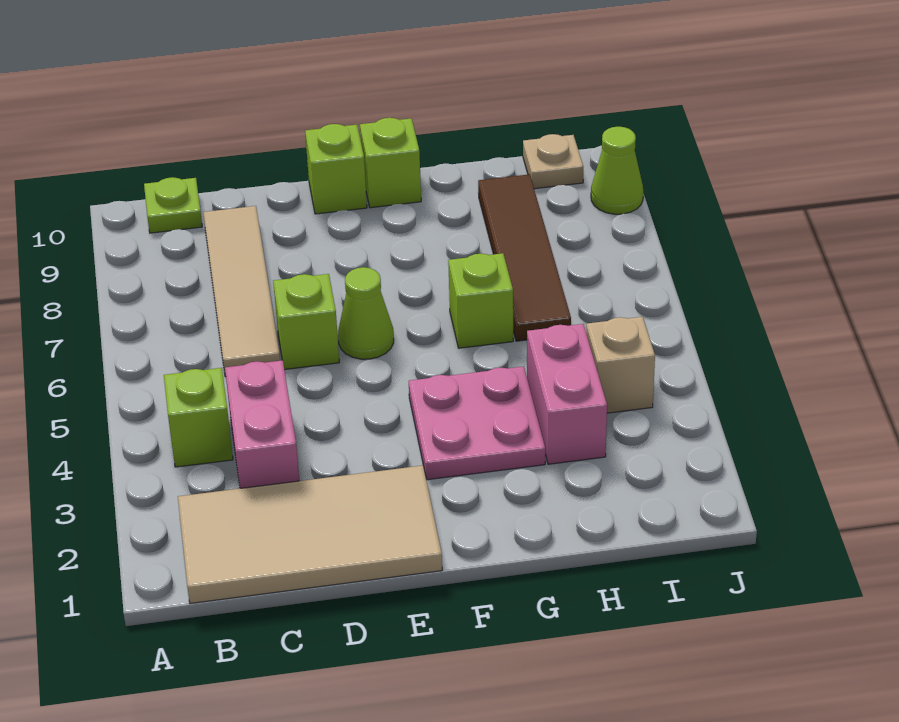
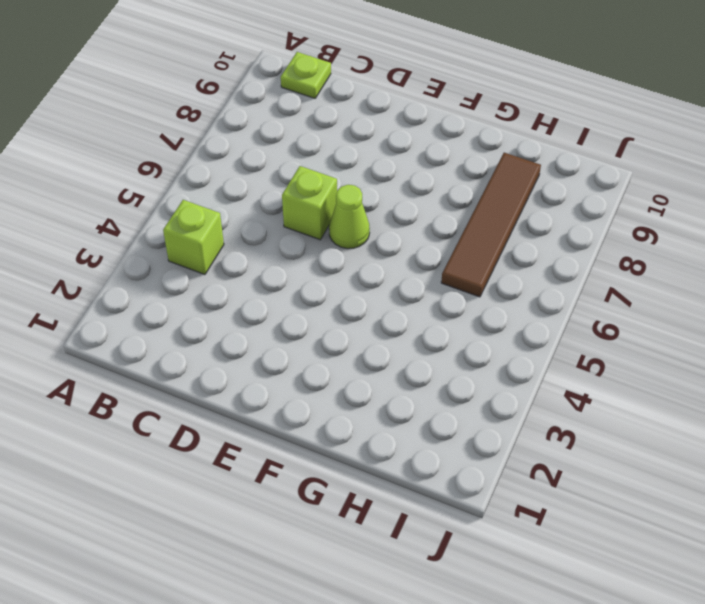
none -> tan 2x4 tile [178,466,442,604]
none -> pink 1x2 brick [225,360,299,488]
none -> tan 1x4 tile [203,206,280,377]

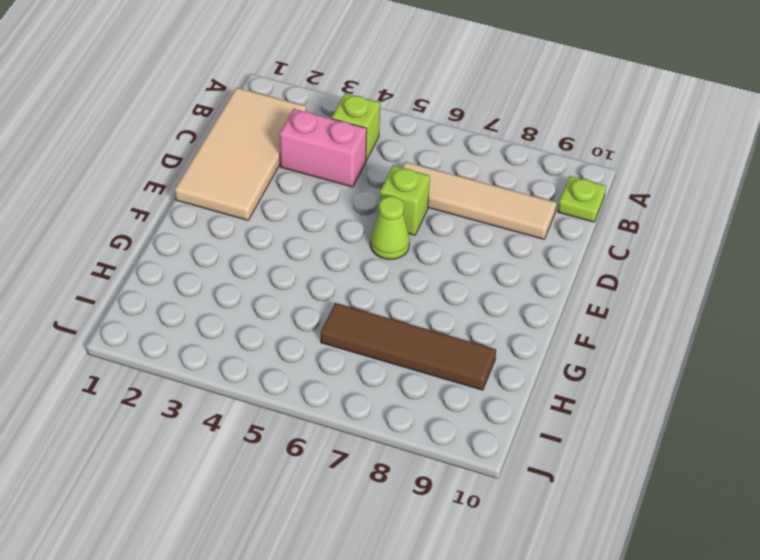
none -> lime 1x1 brick [305,124,367,214]
none -> pink 2x2 plate [409,366,545,480]
none -> lime 1x1 brick [360,118,421,208]

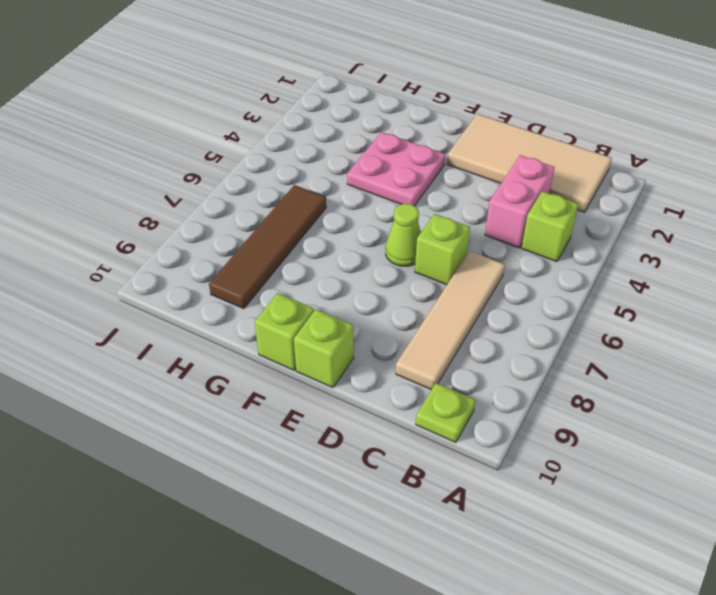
none -> lime 1x1 brick [448,253,513,348]
none -> pink 1x2 brick [527,324,607,464]
none -> tan 1x1 brick [586,317,655,413]

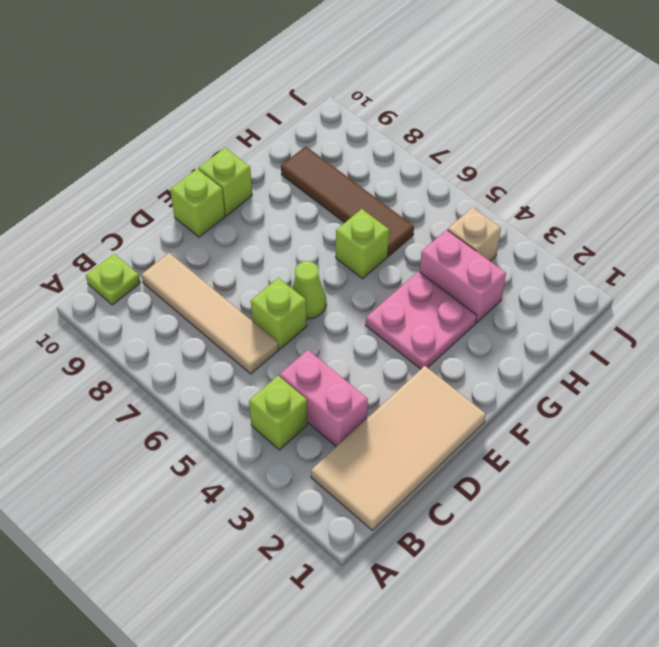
none -> tan 1x1 plate [523,134,583,189]
none -> lime 1x1 cone [591,127,643,214]

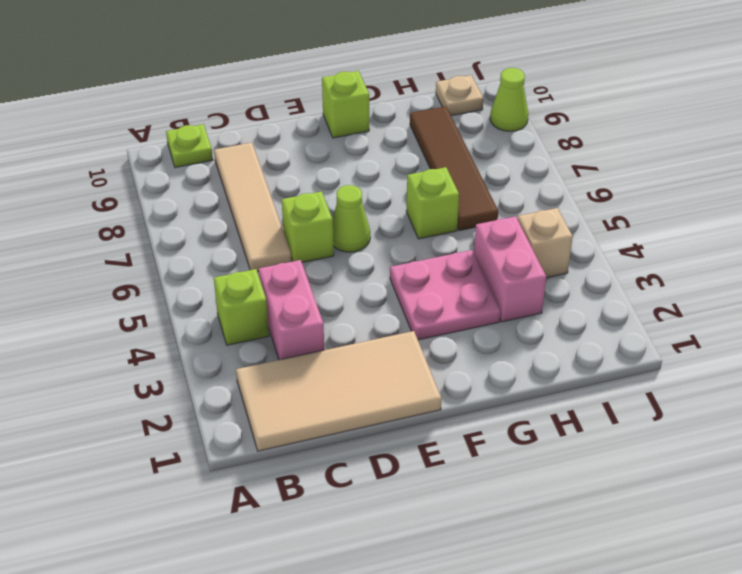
none -> lime 1x1 brick [305,124,367,214]

